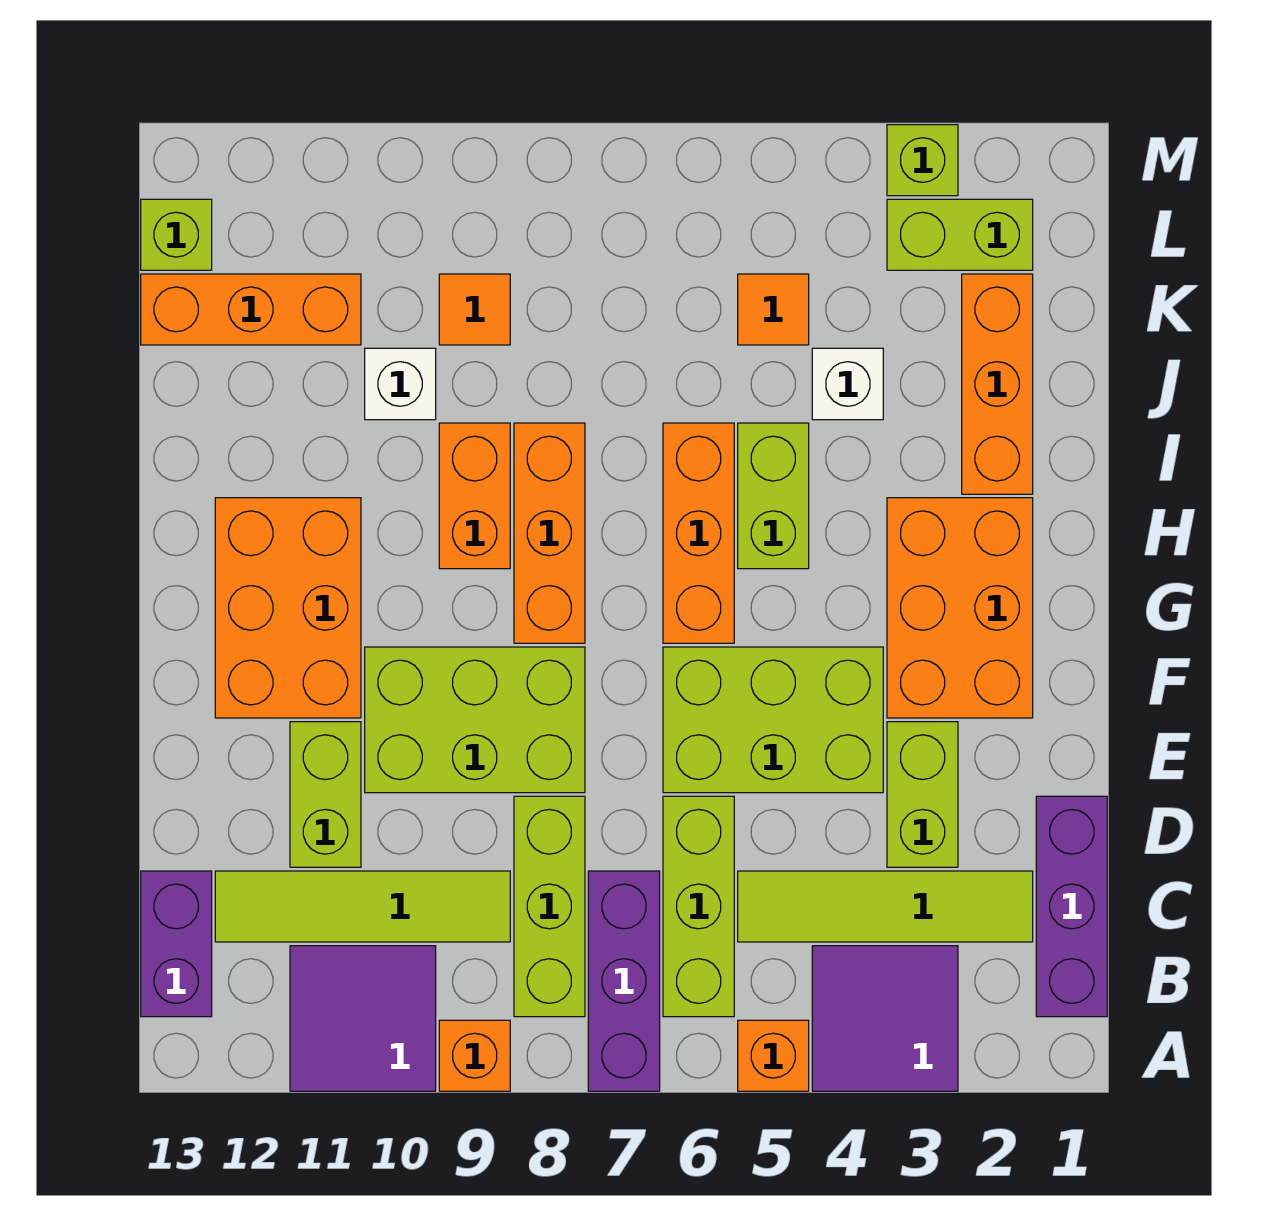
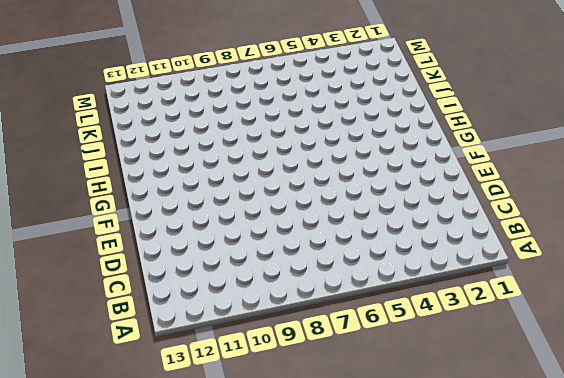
none -> purple 2x2 tile [812,946,958,1091]
none -> orange 1x1 brick [738,1020,809,1091]
none -> purple 1x3 brick [588,871,660,1091]
none -> orange 1x1 brick [439,1020,510,1091]

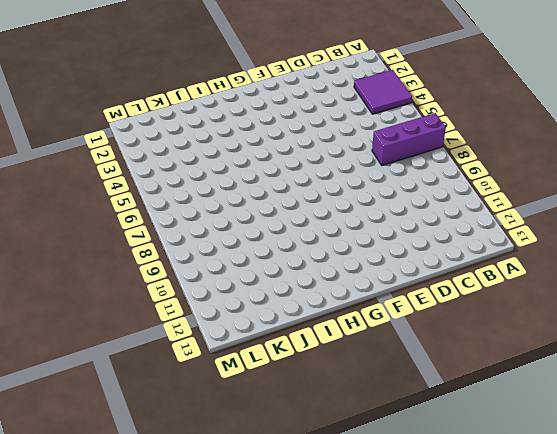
none -> orange 1x1 brick [738,1020,809,1091]
none -> orange 1x1 brick [439,1020,510,1091]
none -> purple 2x2 tile [290,946,436,1091]
none -> purple 1x3 brick [1036,796,1107,1017]

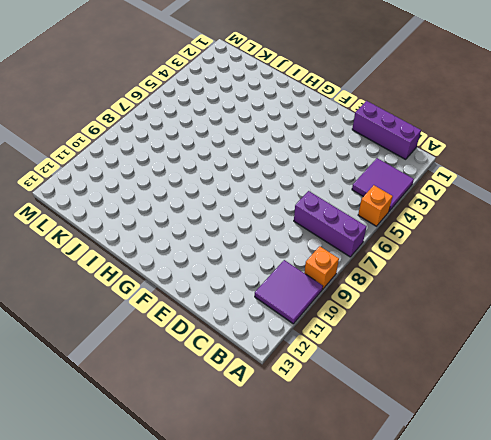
none -> lime 1x3 brick [663,796,734,1017]
none -> lime 1x3 brick [514,796,585,1017]
none -> purple 1x2 brick [141,871,212,1017]
none -> lime 1x4 tile [738,871,1033,942]

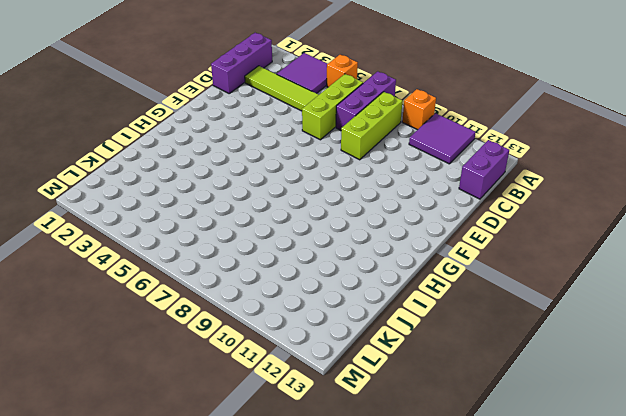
none -> lime 1x4 tile [215,871,510,942]
none -> lime 1x2 brick [887,722,958,867]
none -> lime 1x2 brick [290,722,361,867]
none -> lime 2x3 brick [663,647,883,793]

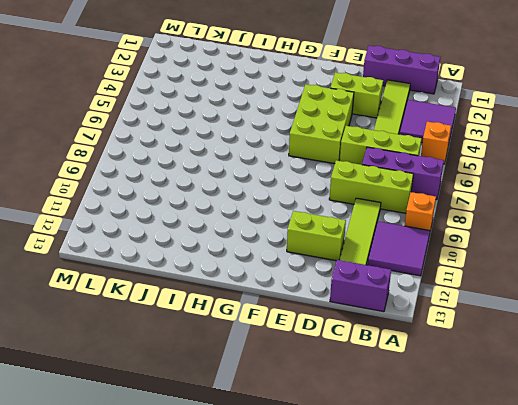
none -> lime 2x3 brick [365,647,585,793]
none -> orange 2x3 brick [887,498,1033,718]
none -> orange 2x3 brick [215,498,361,718]
none -> orange 1x3 brick [663,423,734,643]

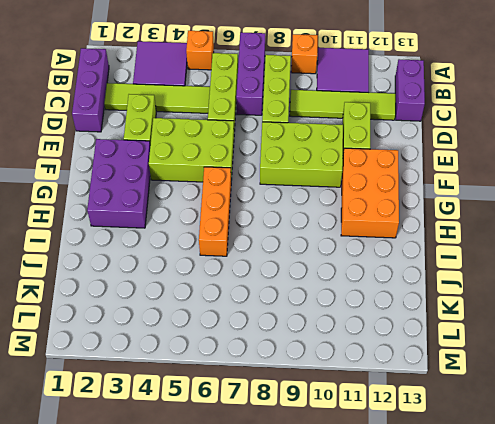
purple 2x3 brick [87,139,150,228] -> orange 2x3 brick [887,498,1033,718]
none -> orange 1x3 brick [514,423,585,643]
none -> lime 1x2 brick [738,423,809,569]
none -> orange 1x2 brick [439,423,510,569]
none -> orange 1x3 brick [962,274,1033,494]

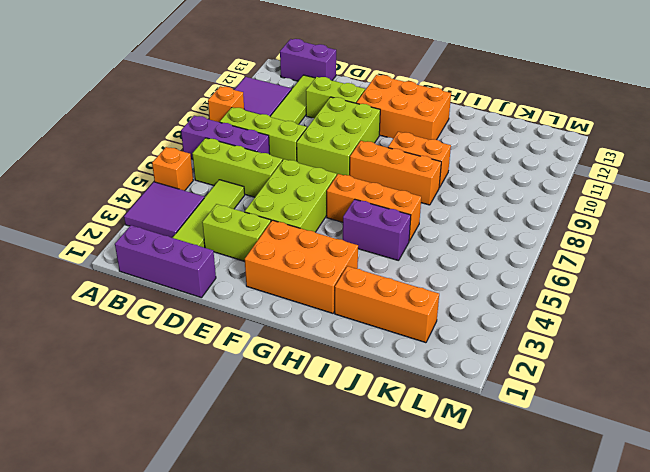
purple 1x2 brick [343,199,411,261] -> lime 1x2 brick [738,423,809,569]
none -> white 1x1 brick [812,348,883,420]
none -> white 1x1 brick [365,348,436,420]
none -> orange 1x1 tile [738,274,809,345]
none -> orange 1x1 tile [439,274,510,345]

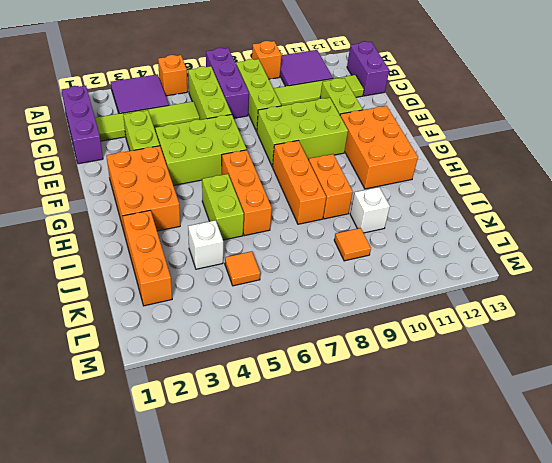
none -> orange 1x3 brick [141,274,361,345]
none -> lime 1x2 brick [887,199,1033,270]
none -> lime 1x1 brick [141,199,212,270]
none -> lime 1x1 brick [887,125,958,196]

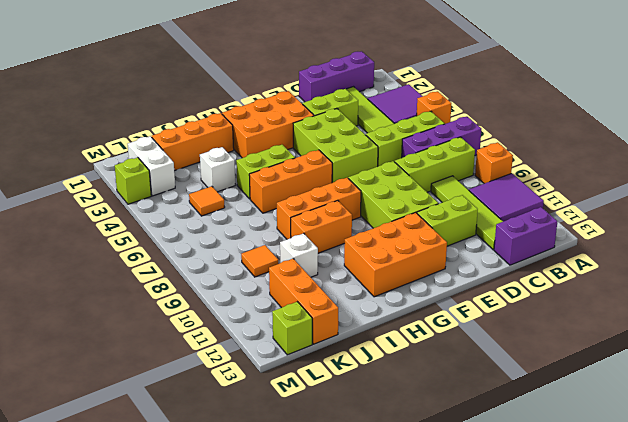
white 1x2 brick [128,136,175,196] -> lime 1x2 brick [887,199,1033,270]

